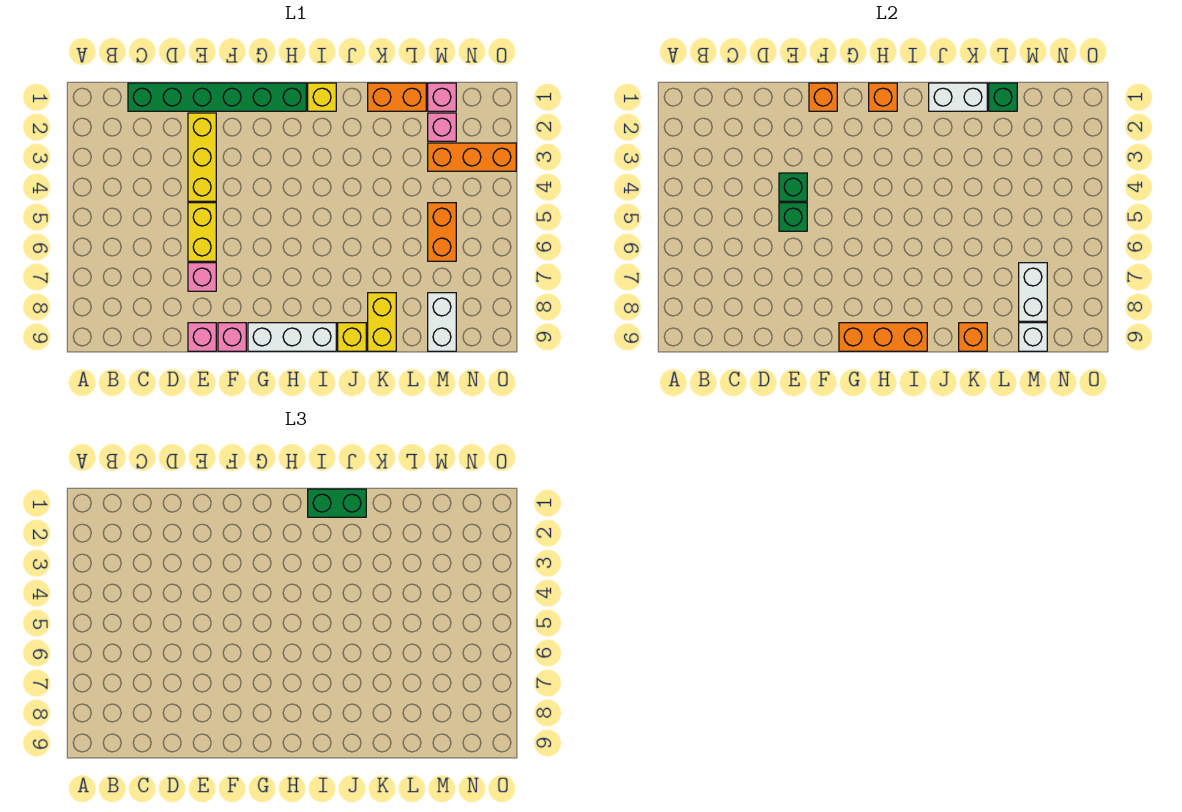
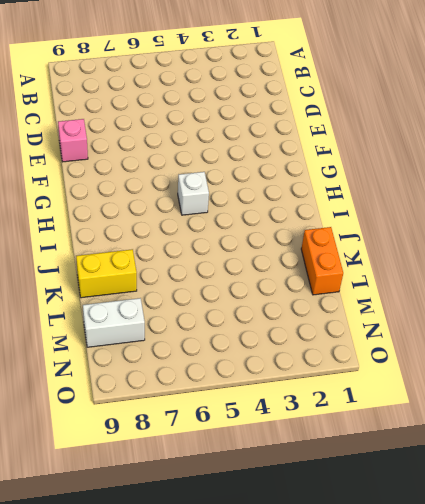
white 1x1 brick [178,172,209,215] -> white 1x1 brick moved to [1019,323,1047,351]
none -> green 1x6 brick [128,83,306,111]
none -> yellow 1x3 brick [188,113,216,201]
none -> yellow 1x2 brick [188,203,216,261]

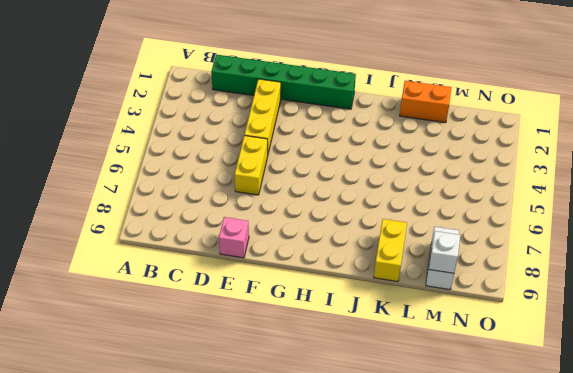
none -> pink 1x1 brick [188,263,216,291]
none -> pink 1x1 brick [218,323,246,351]
none -> white 1x3 brick [248,323,336,351]

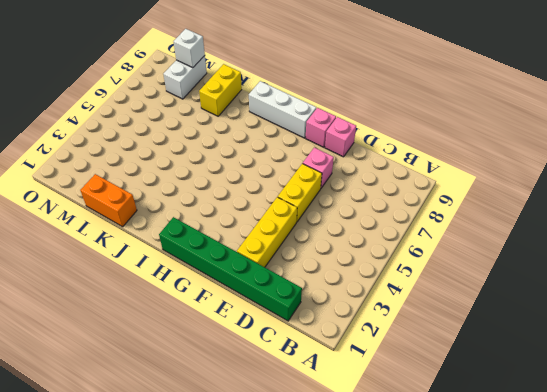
none -> yellow 1x1 brick [308,83,336,111]
none -> yellow 1x1 brick [338,323,366,351]
none -> pink 1x1 brick [428,83,456,111]

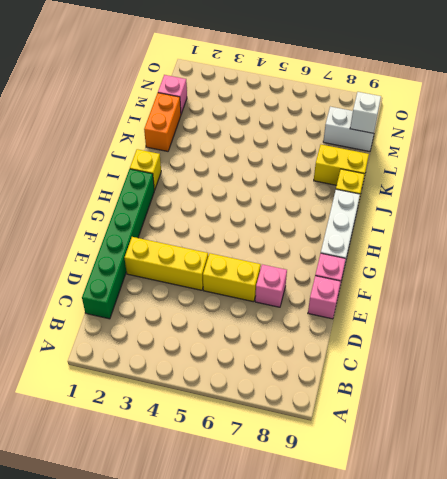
none -> pink 1x1 brick [428,113,456,141]
none -> orange 1x3 brick [428,143,516,171]
none -> orange 1x2 brick [428,203,456,261]

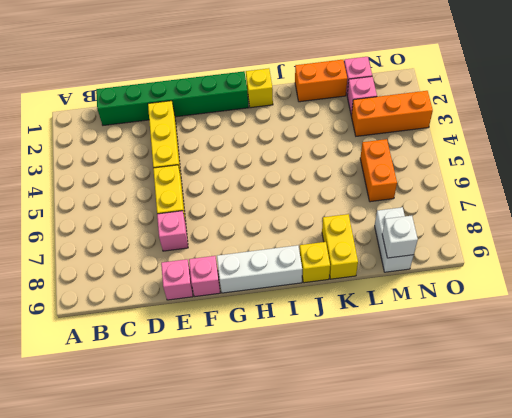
none -> green 1x1 brick [779,173,807,201]
none -> green 1x1 brick [779,203,807,231]
none -> orange 1x1 brick [809,83,837,111]

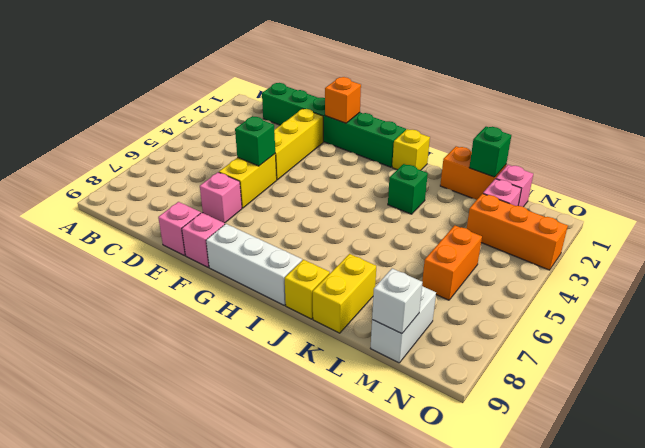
green 1x1 brick [388,164,428,214] -> green 1x1 brick moved to [779,173,807,201]
none -> orange 1x3 brick [839,323,927,351]
none -> orange 1x1 brick [869,83,897,111]
none -> white 1x2 brick [929,83,987,111]

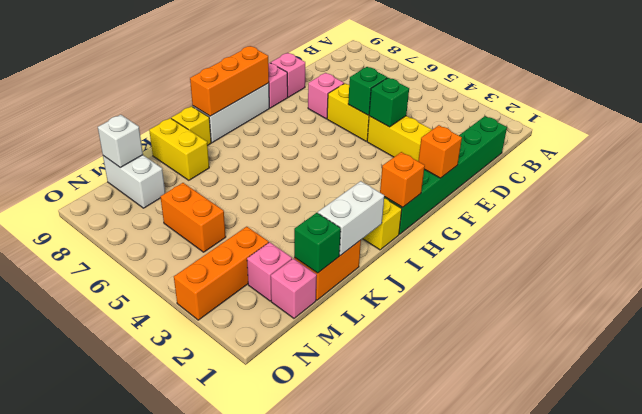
none -> orange 1x1 brick [959,323,987,351]
none -> white 1x2 brick [1019,263,1047,321]
none -> green 1x2 brick [308,489,366,517]

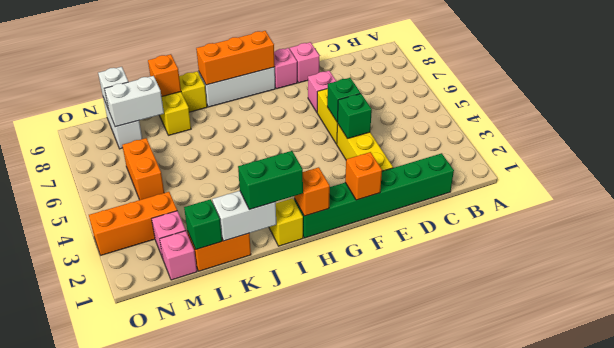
white 1x2 brick [104,76,164,127] -> white 1x2 brick turned to [1019,263,1047,321]

